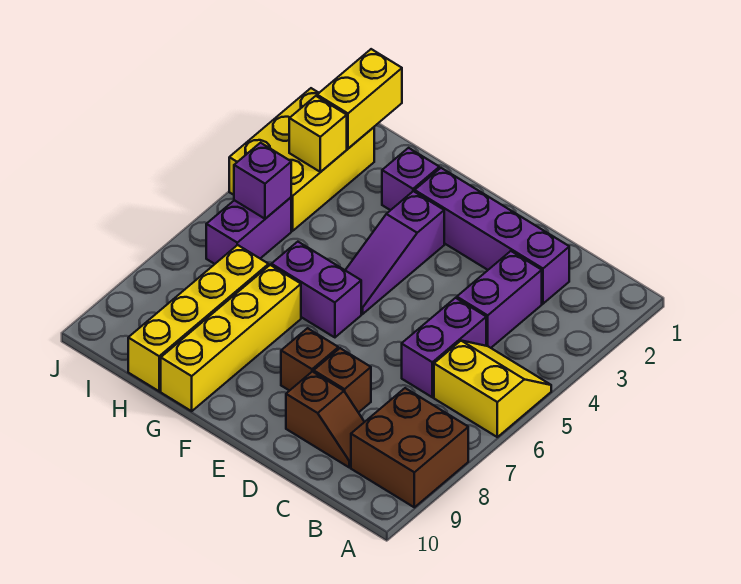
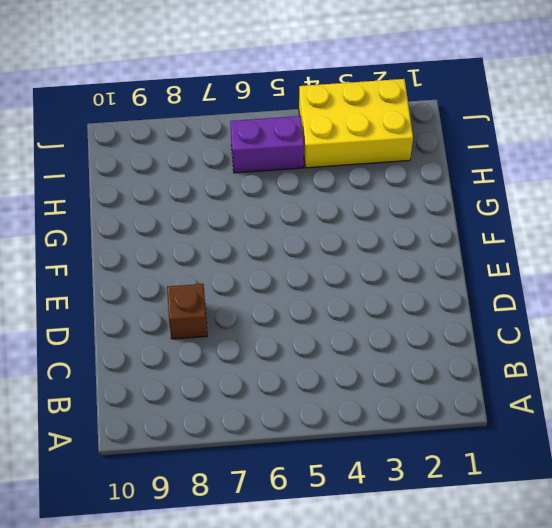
none -> yellow 2x2 slope [434,341,551,437]
none -> brown 2x2 brick [351,388,468,507]
none -> purple 1x4 brick [415,168,569,304]

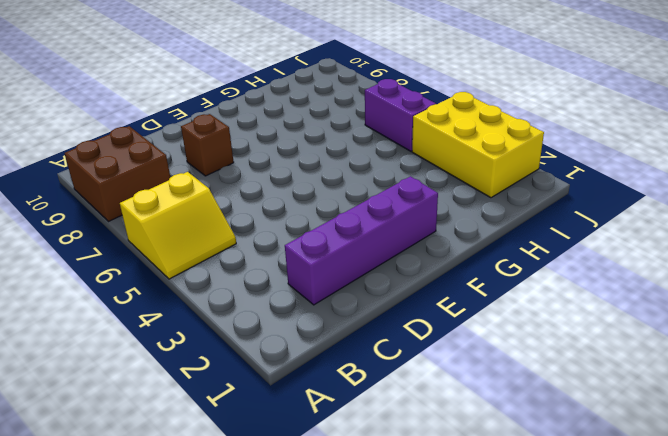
none -> purple 1x2 brick [457,251,542,348]
none -> purple 1x2 brick [402,298,486,397]
none -> brown 1x2 slope [286,372,364,467]

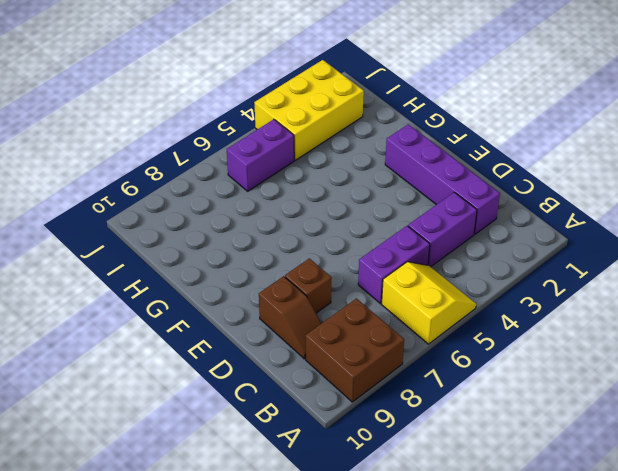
none -> brown 1x1 brick [281,328,338,391]
none -> purple 1x3 slope [345,191,444,314]
none -> purple 1x2 brick [271,242,361,337]

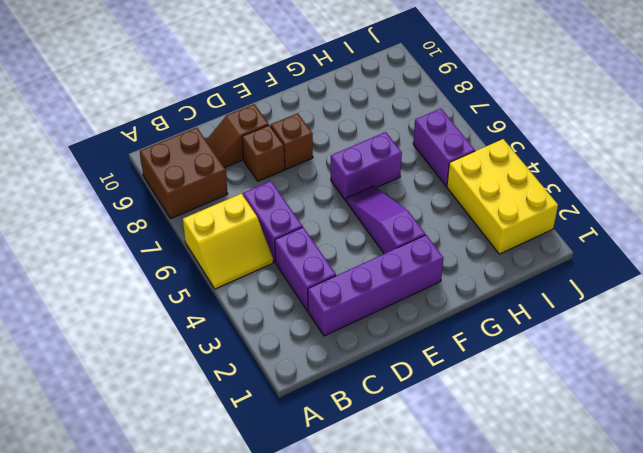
none -> purple 1x1 brick [382,148,439,210]
none -> yellow 1x4 brick [161,265,301,411]
none -> yellow 1x4 brick [128,245,269,391]

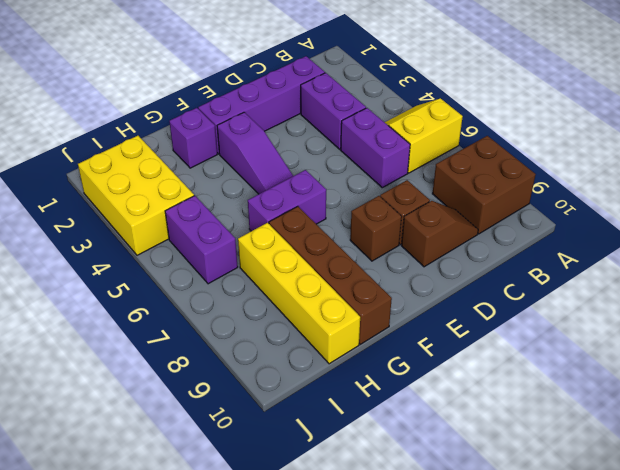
brown 1x4 brick [269,206,392,344] -> yellow 1x4 brick [161,265,301,411]
none -> yellow 1x2 brick [317,49,402,148]
none -> yellow 1x1 brick [289,96,347,172]
none -> purple 1x1 brick [234,143,291,219]

